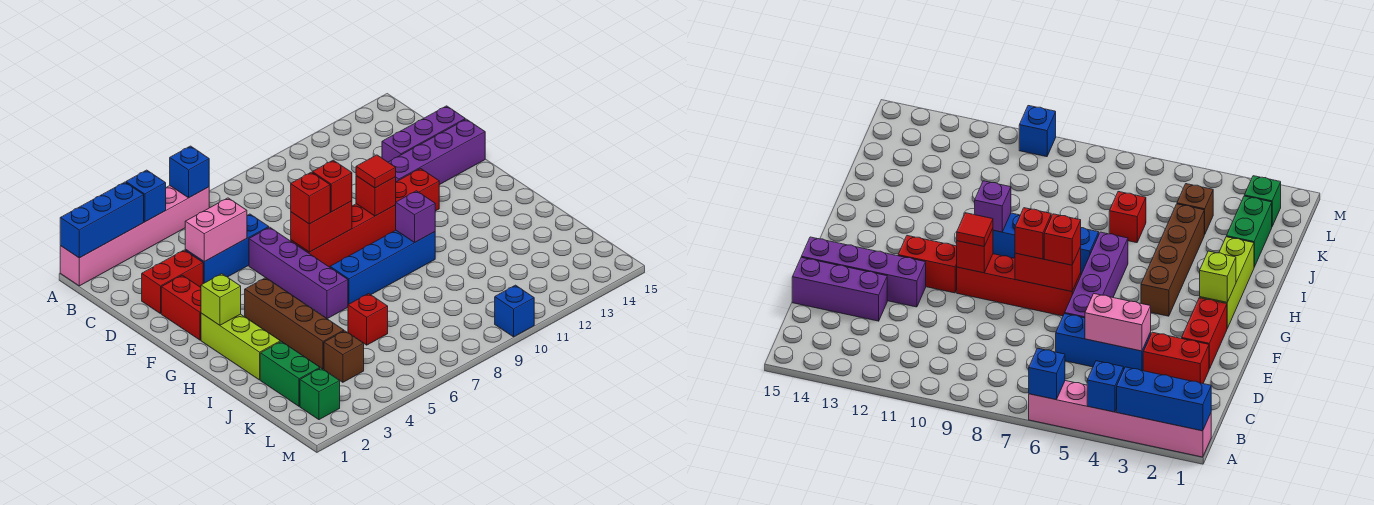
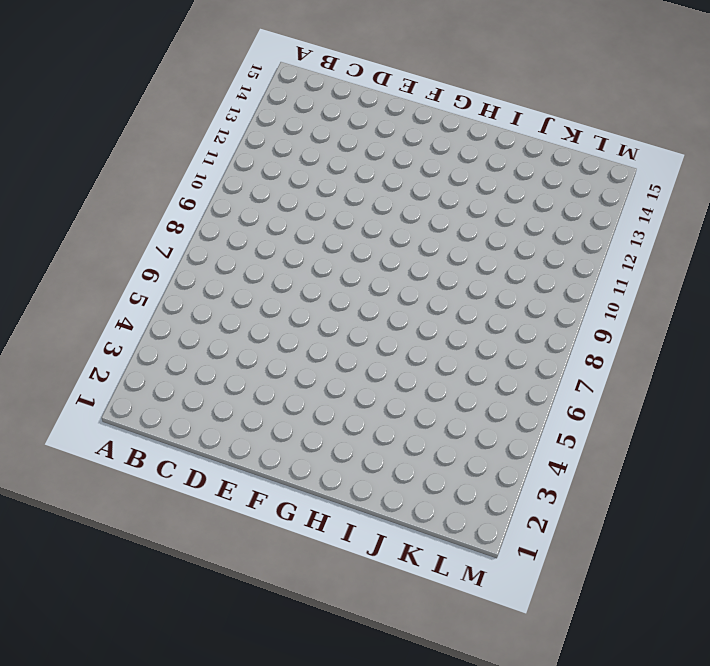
none -> pink 1x6 brick [60,186,209,286]
none -> red 1x2 brick [142,250,203,314]
none -> blue 1x3 brick [185,214,269,284]

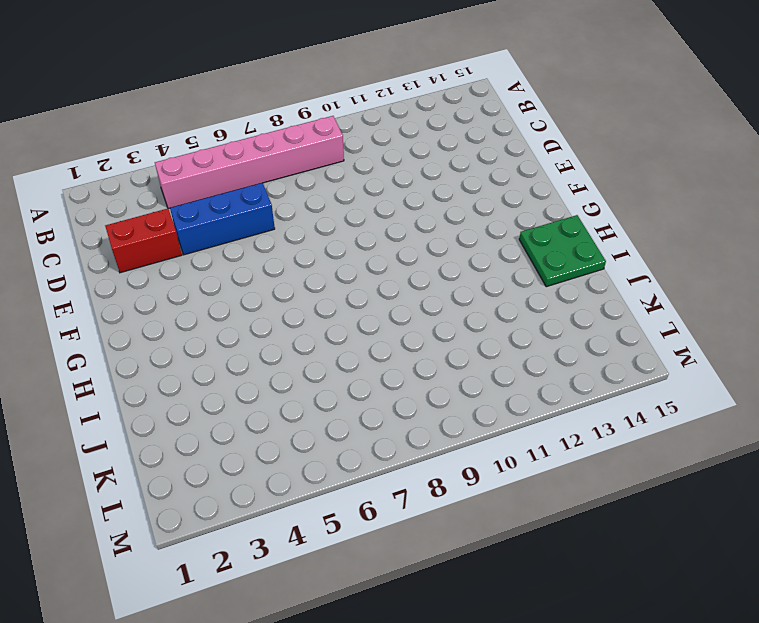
pink 1x6 brick [155,116,344,209] -> pink 1x6 brick moved to [60,186,209,286]
green 2x2 plate [519,215,606,287] -> none
none -> purple 1x3 brick [382,106,465,162]
none -> red 1x2 brick [161,275,201,340]
none -> purple 1x4 brick [249,227,348,319]

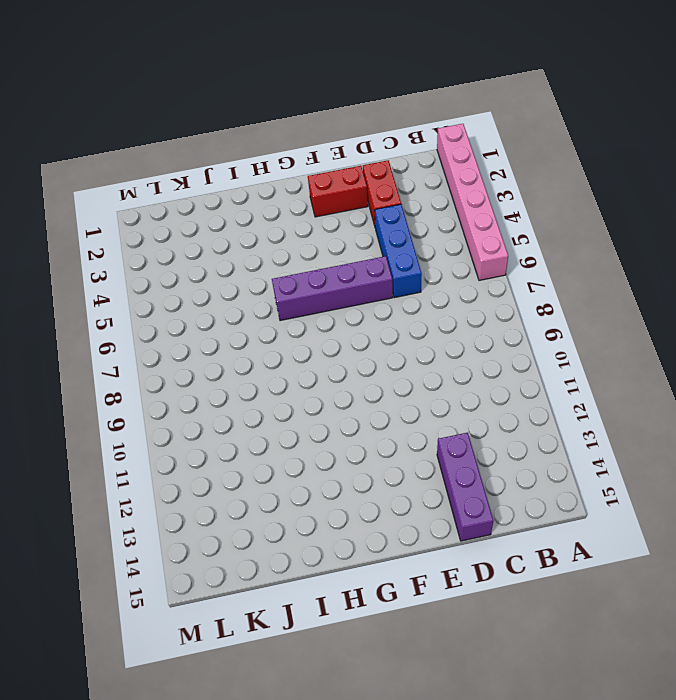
none -> purple 1x4 brick [388,119,485,185]
none -> red 1x4 brick [291,204,396,267]
none -> red 1x2 brick [396,169,439,211]

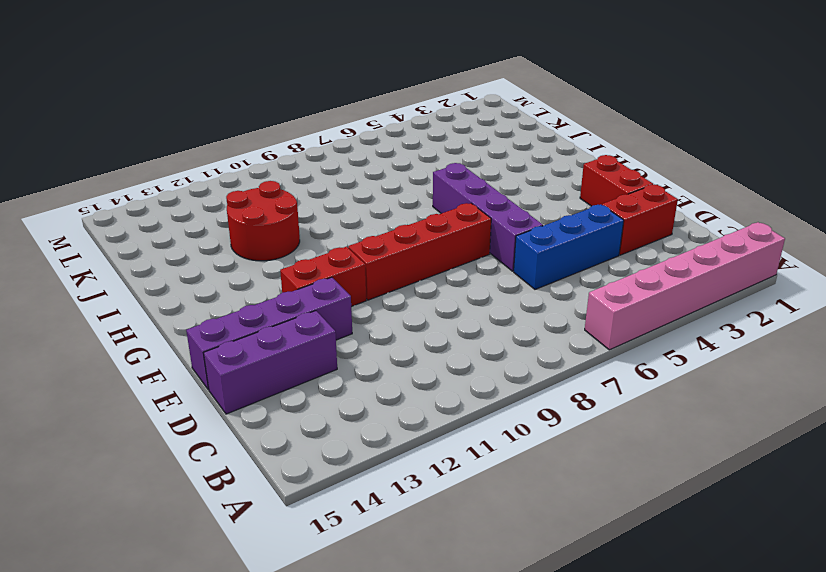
red 2x2 round brick [226,181,300,261] -> none
none -> lime 1x3 brick [201,313,280,380]
none -> brown 1x4 brick [245,278,344,369]
none -> blue 1x4 brick [330,230,435,305]

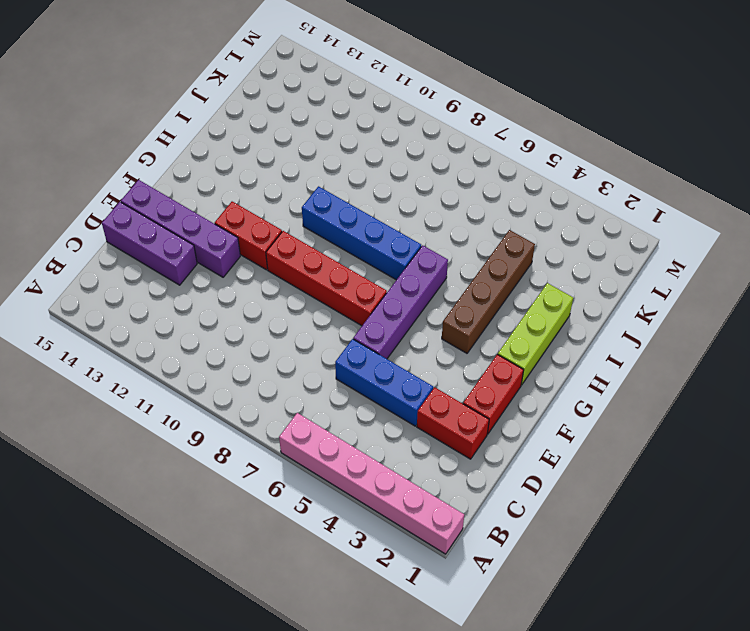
none -> green 1x2 brick [260,342,320,406]
none -> red 1x1 brick [348,294,388,345]
none -> brown 1x1 brick [324,331,364,382]

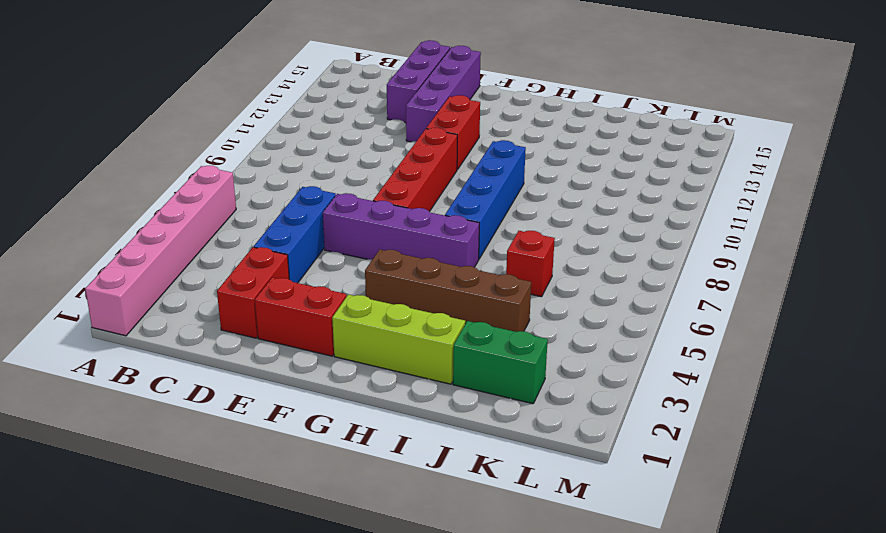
none -> brown 1x1 brick [324,331,364,382]
none -> green 1x1 brick [300,368,340,420]
none -> blue 1x1 brick [495,285,534,337]

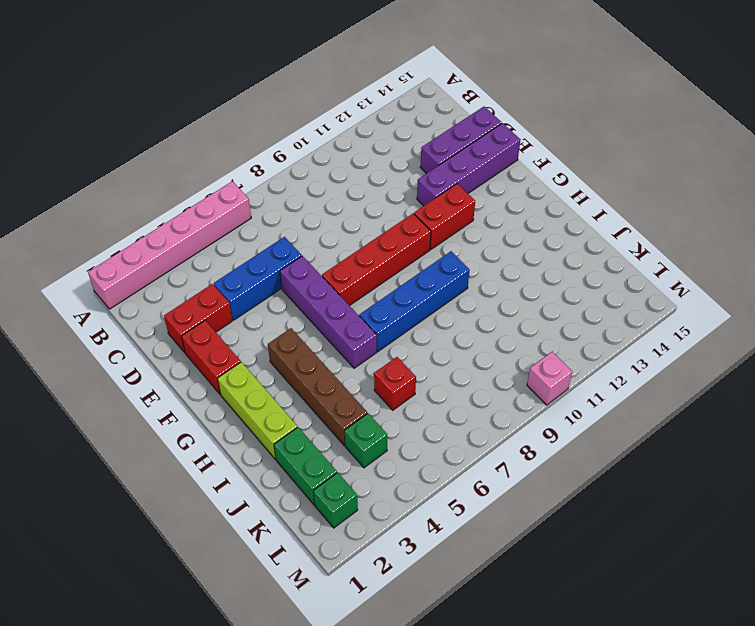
green 1x1 brick [345,413,387,468] -> brown 1x1 brick [324,331,364,382]
pink 1x1 brick [527,352,572,405] -> blue 1x1 brick [495,285,534,337]
none -> blue 1x3 brick [60,182,144,258]
none -> blue 1x1 brick [126,170,166,222]
none -> blue 1x1 brick [170,146,209,198]

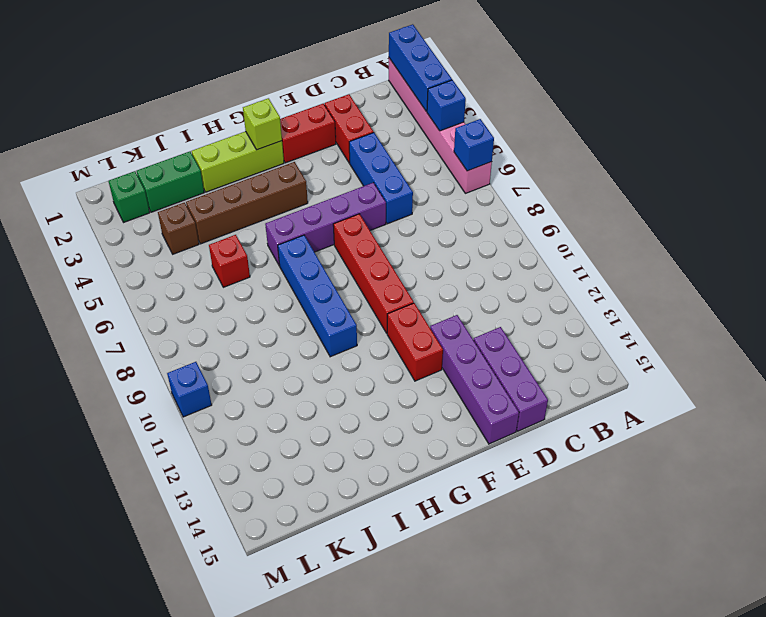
none -> pink 1x2 brick [185,198,247,262]
none -> red 1x2 brick [291,201,352,252]
none -> red 1x1 brick [356,176,396,216]

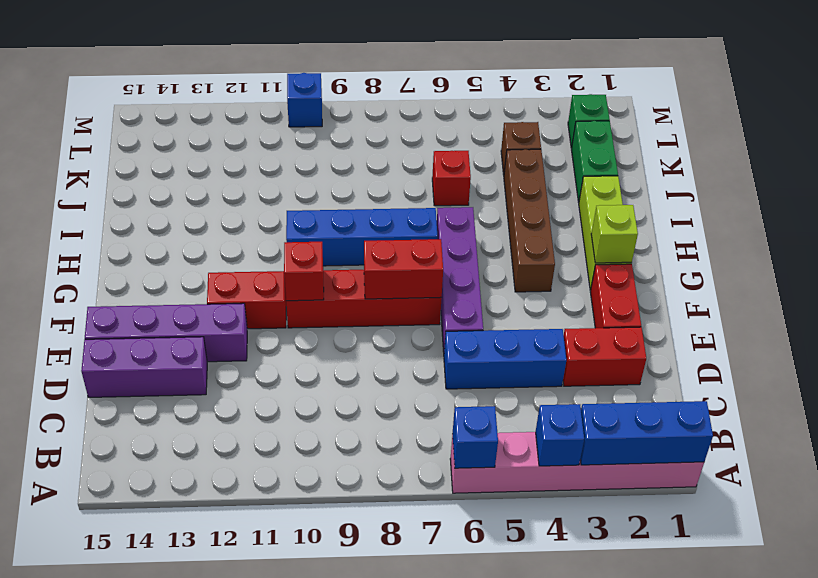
none -> pink 1x2 brick [185,198,247,262]
none -> purple 1x1 brick [396,191,435,243]
none -> red 1x1 brick [291,172,330,224]

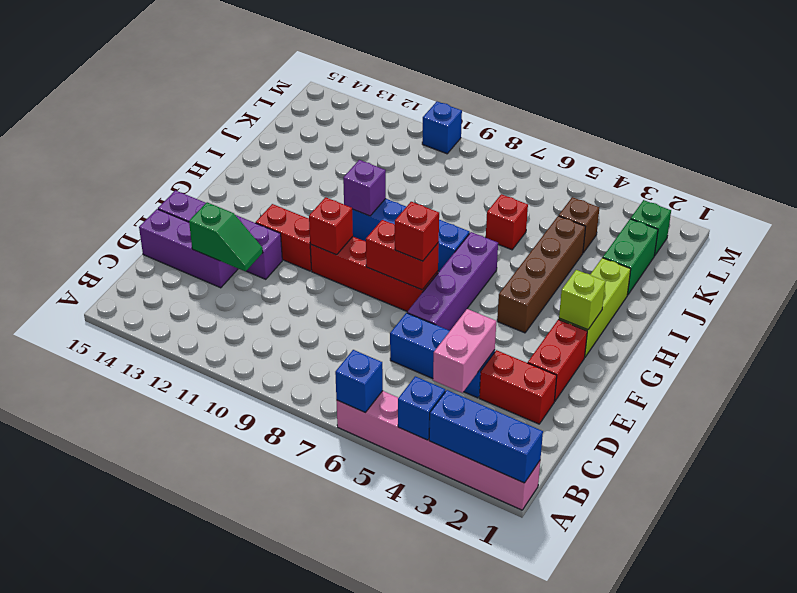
pink 1x2 brick [433,309,496,393] -> pink 1x2 brick turned to [185,198,247,262]
green 1x2 slope [189,202,263,272] -> none
none -> red 1x1 brick [312,160,352,212]
none -> red 1x1 tile [356,155,396,188]

